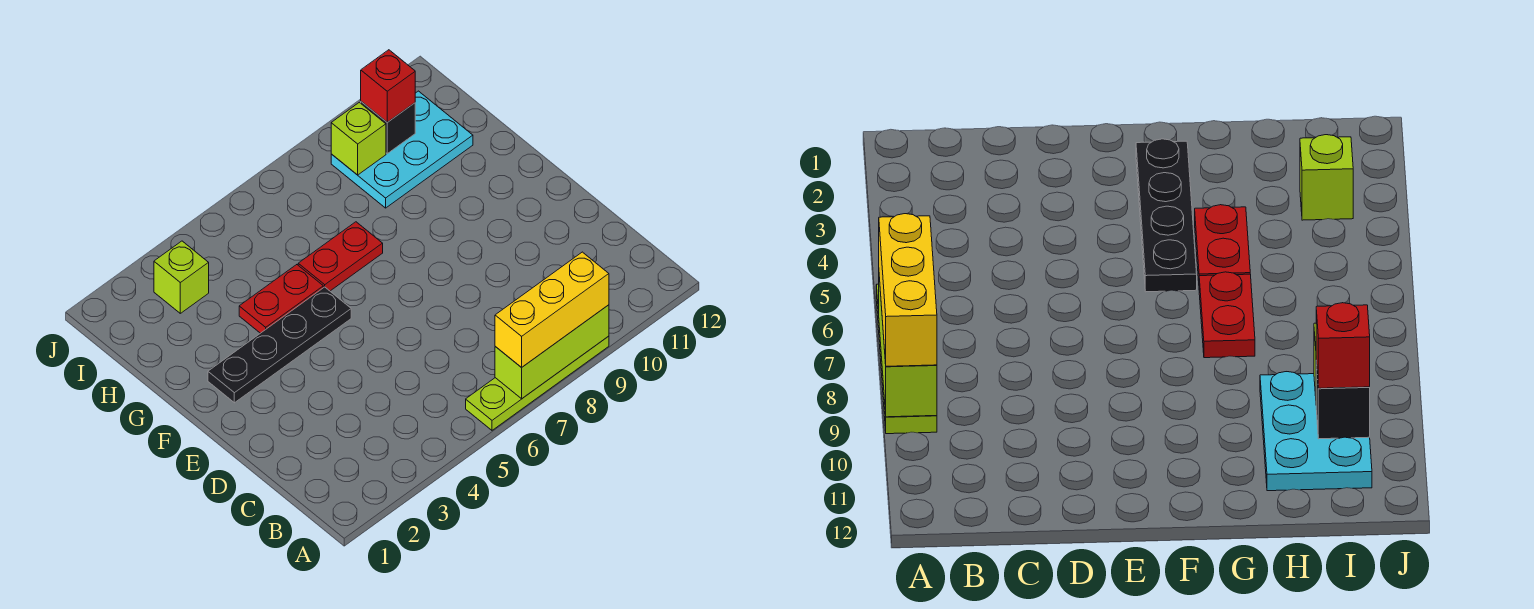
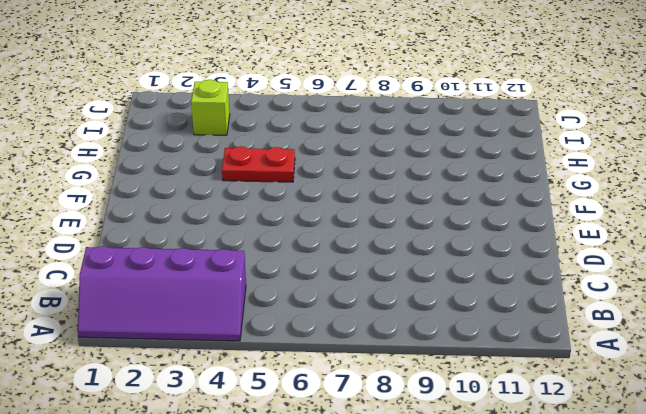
purple 2x4 slope [78,246,246,341] -> none
none -> lime 1x4 plate [466,336,609,430]
none -> black 1x4 plate [208,287,351,403]

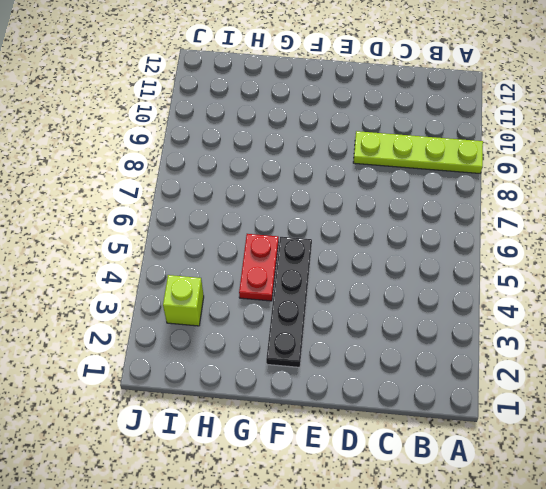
lime 1x4 plate [353,131,483,173] -> lime 1x4 plate turned to [466,336,609,430]
none -> red 1x2 plate [298,222,383,291]
none -> cyan 2x3 plate [331,91,473,208]

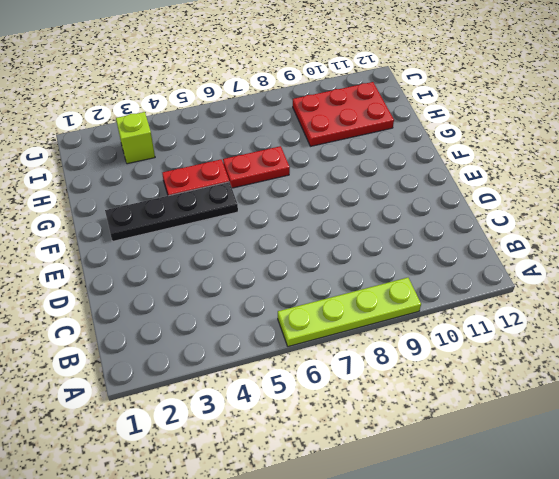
red 2x3 plate [293,82,394,146] -> cyan 2x3 plate [331,91,473,208]
none -> lime 1x3 brick [495,305,609,399]
none -> lime 1x1 brick [331,102,386,175]

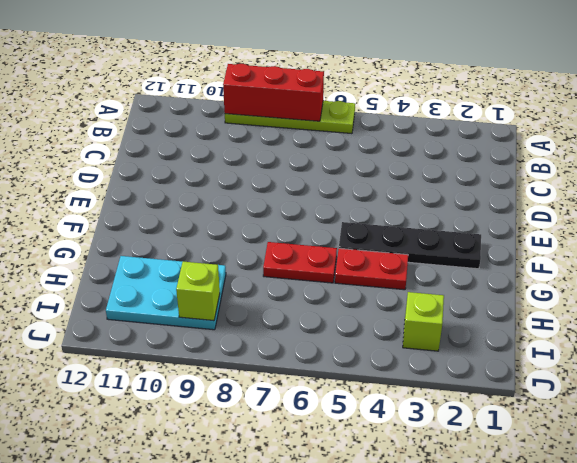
red 1x3 brick [223,64,324,121] -> lime 1x3 brick [495,305,609,399]
none -> black 1x1 brick [361,102,415,153]
none -> yellow 1x3 brick [495,252,609,367]

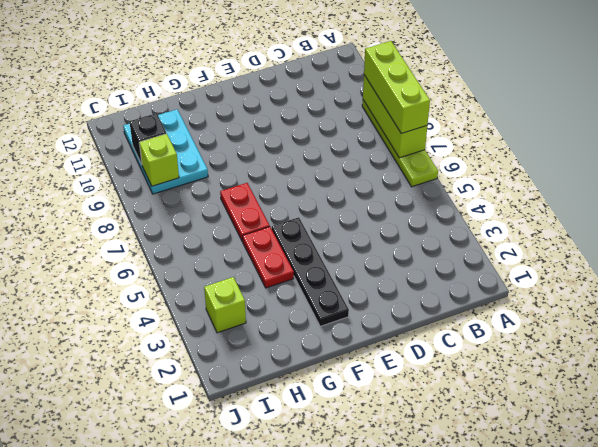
lime 1x3 brick [364,41,430,133] -> yellow 1x3 brick [495,252,609,367]
none -> red 1x1 brick [361,50,415,122]

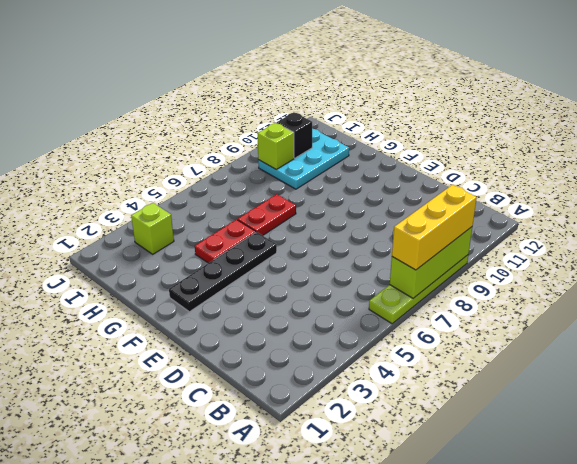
none -> red 1x1 brick [361,50,415,122]

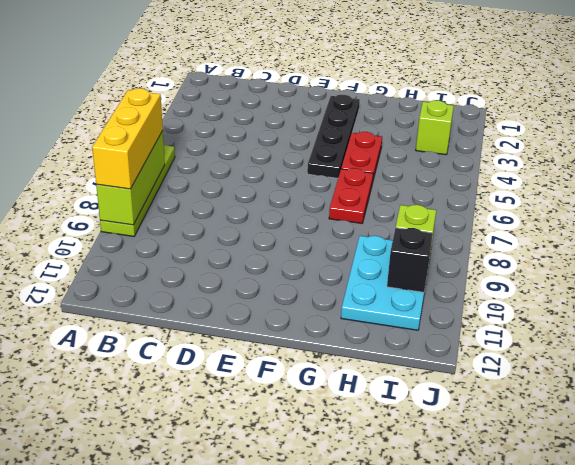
none -> red 1x1 brick [361,50,415,122]

